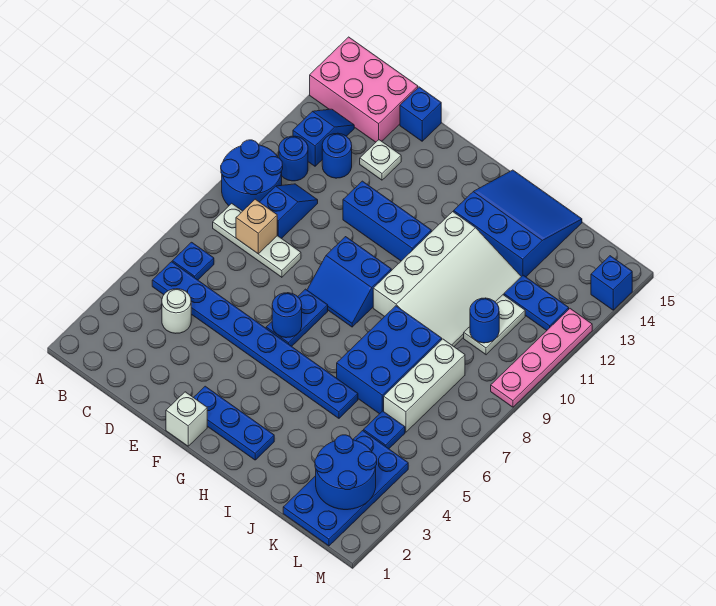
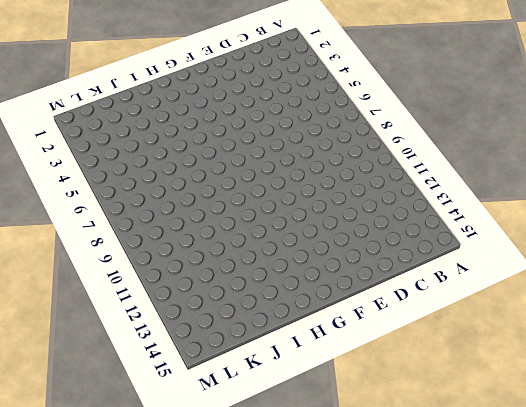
none -> blue 2x2 round brick [221,140,283,211]
none -> pink 2x3 brick [310,37,418,142]
none -> blue 1x8 plate [152,262,358,418]
none -> blue 1x1 plate [172,242,214,280]

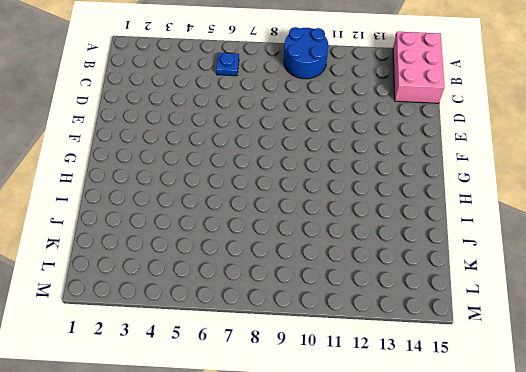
none -> blue 1x8 plate [152,262,358,418]
none -> white 1x3 plate [213,203,301,277]
none -> blue 1x1 round brick [279,136,308,181]
none -> blue 1x2 slope [293,109,354,166]

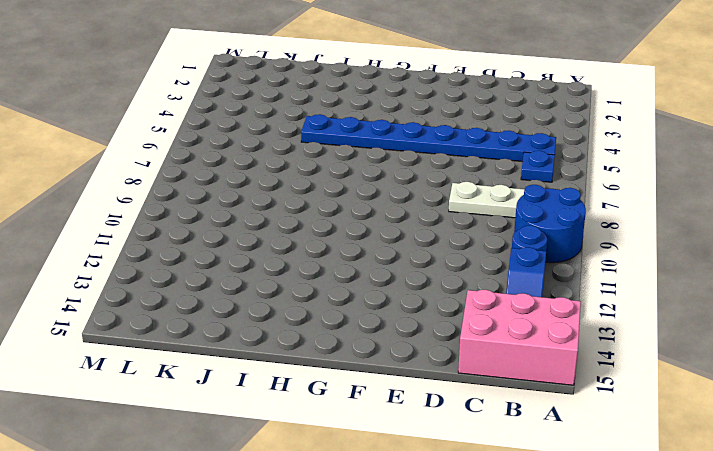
none -> white 1x1 round brick [162,289,191,333]
none -> blue 1x2 slope [260,184,318,239]
none -> blue 1x1 round brick [322,133,352,178]
none -> white 1x1 plate [360,140,401,180]

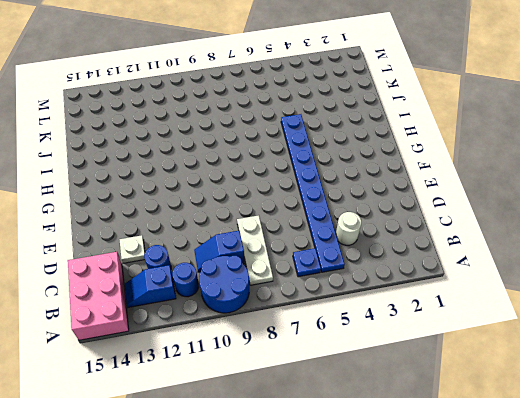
none -> blue 1x1 brick [400,87,441,141]
none -> blue 1x3 brick [343,181,431,261]
none -> white 1x1 brick [166,392,207,446]
none -> blue 1x3 plate [193,386,274,460]

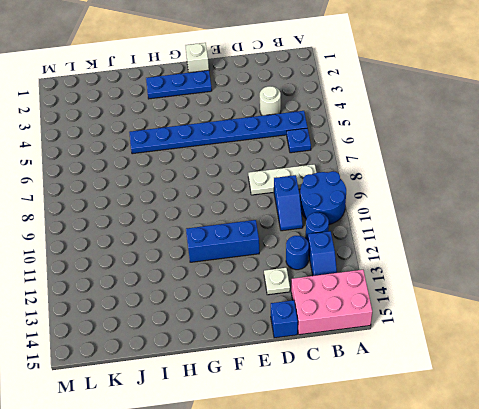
none -> blue 1x2 plate [266,289,328,346]
none -> blue 2x2 slope [307,237,391,327]
none -> white 3x4 slope [373,212,521,346]
none -> blue 3x3 slope [454,170,582,277]

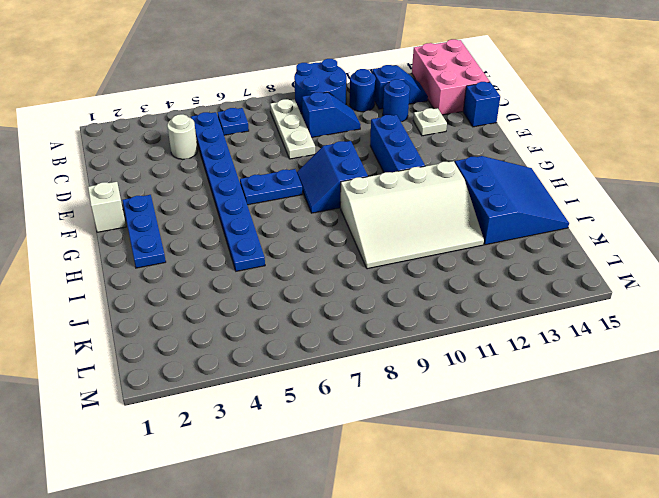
none -> blue 2x3 brick [337,306,442,414]
none -> blue 2x4 plate [283,431,408,546]
none -> blue 1x1 plate [364,411,405,449]
none -> white 1x3 brick [384,339,465,432]

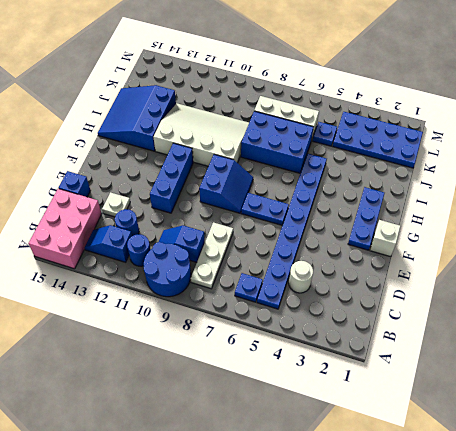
none -> white 1x2 plate [464,295,525,355]
none -> blue 1x2 plate [504,275,569,330]
none -> pink 1x4 plate [491,309,592,407]
none -> blue 1x1 brick [591,256,632,310]

